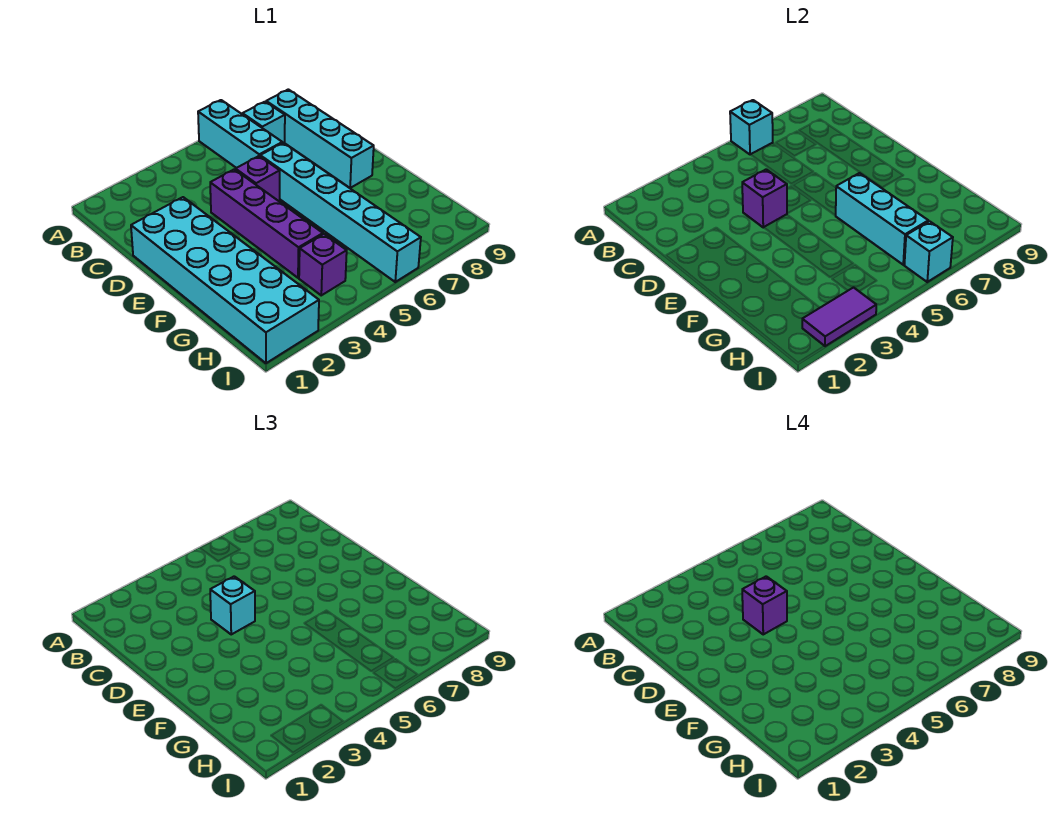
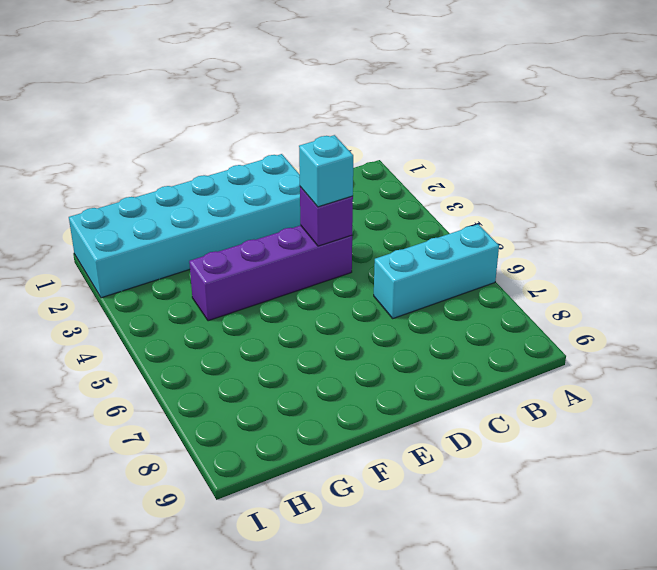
none -> cyan 1x1 brick [243,102,285,143]
none -> cyan 1x4 brick [266,89,374,188]
none -> purple 1x1 brick [236,156,280,201]

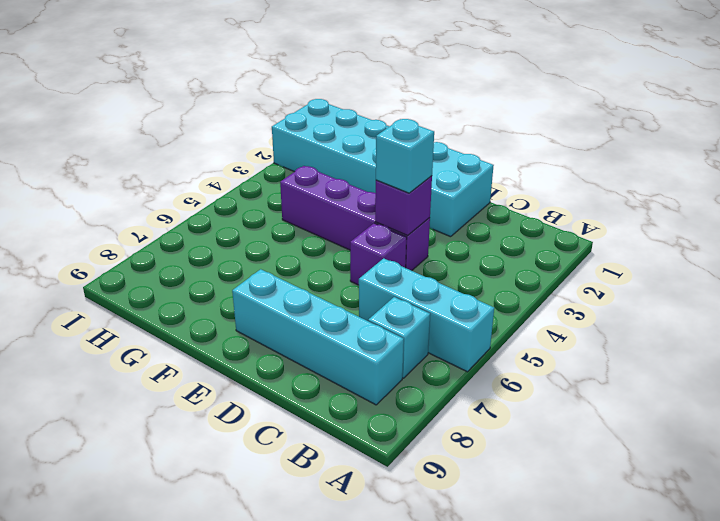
none -> cyan 1x6 brick [260,143,421,282]
none -> purple 1x1 brick [299,234,347,295]
none -> cyan 1x1 brick [730,100,773,155]

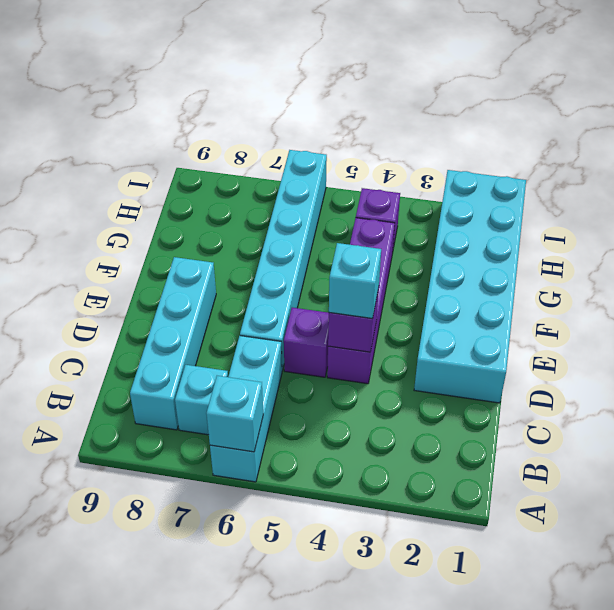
none -> cyan 1x3 brick [836,173,928,265]
none -> purple 1x2 tile [802,288,876,346]
none -> cyan 1x1 brick [904,221,953,282]

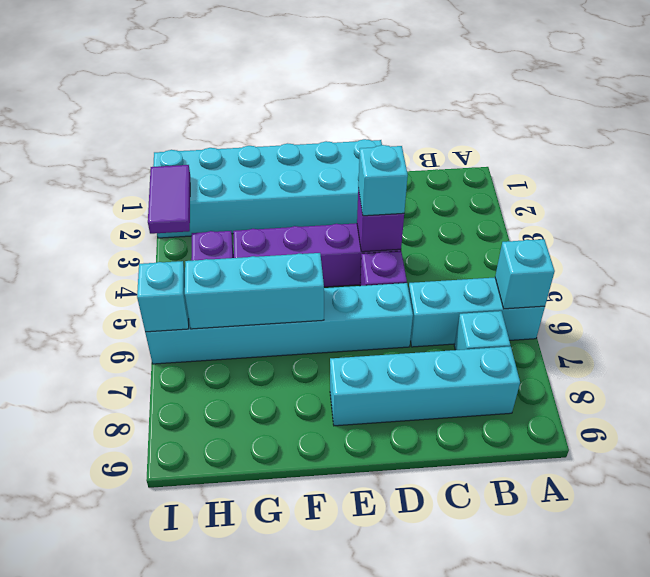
none -> purple 1x1 brick [742,576,787,634]

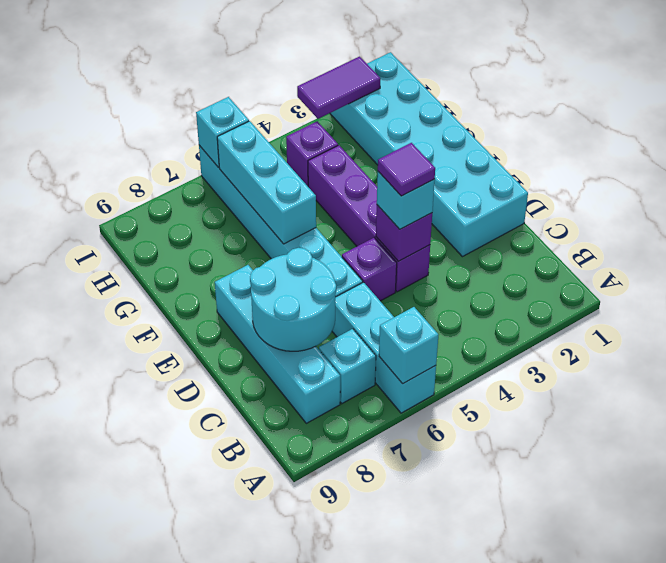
cyan 2x2 round brick [250,248,336,351] -> none
purple 1x1 tile [378,143,435,196] -> purple 1x1 brick [742,576,787,634]

